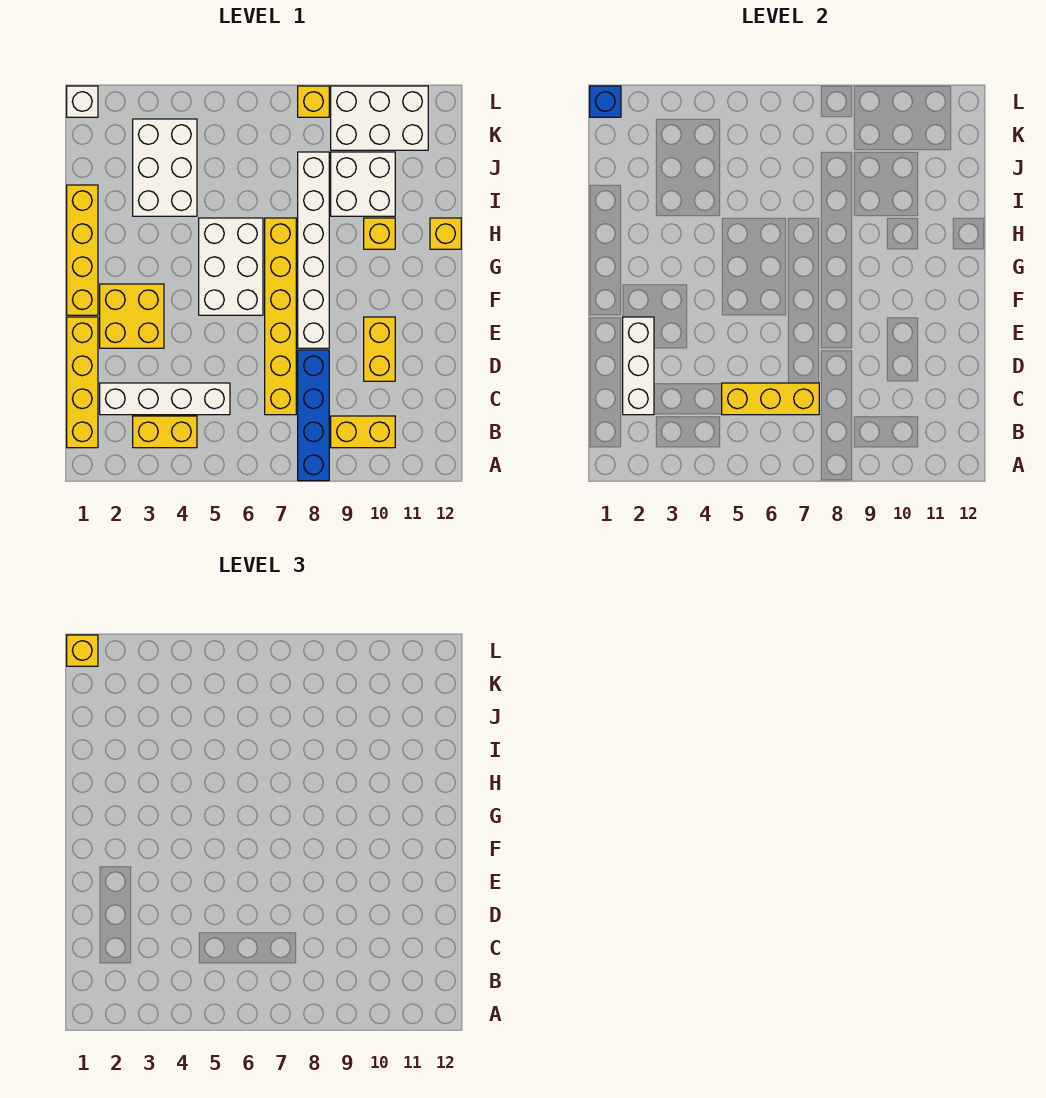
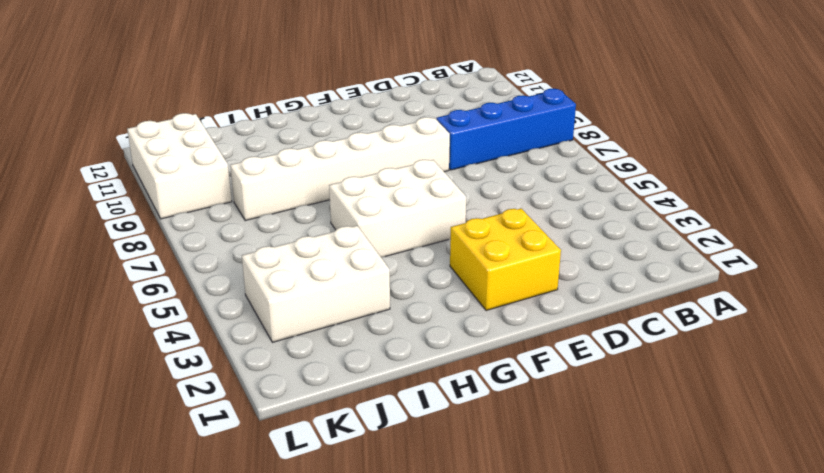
none -> yellow 1x4 brick [67,317,98,448]
none -> yellow 1x2 brick [133,416,197,448]
none -> yellow 1x2 brick [331,416,395,448]

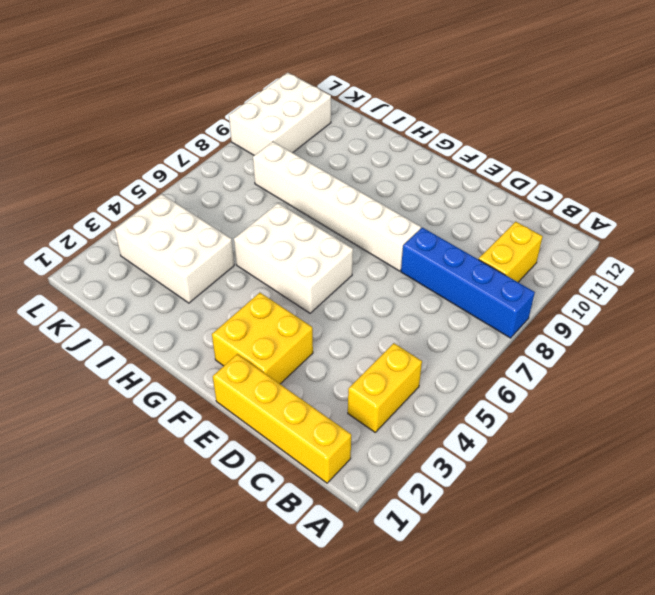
none -> white 1x4 brick [100,383,230,415]
none -> yellow 1x6 brick [265,218,296,415]
none -> yellow 1x2 brick [364,317,395,381]

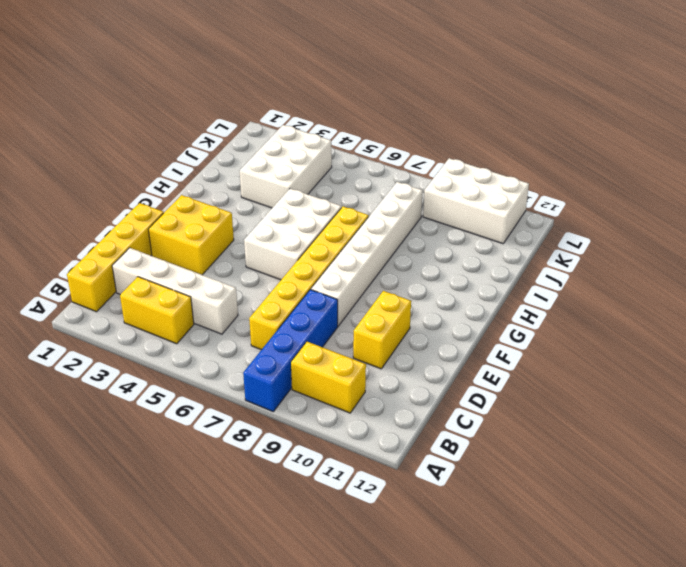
none -> yellow 1x4 brick [67,185,98,315]
none -> yellow 1x1 brick [364,218,395,249]
none -> yellow 1x1 brick [430,218,461,249]

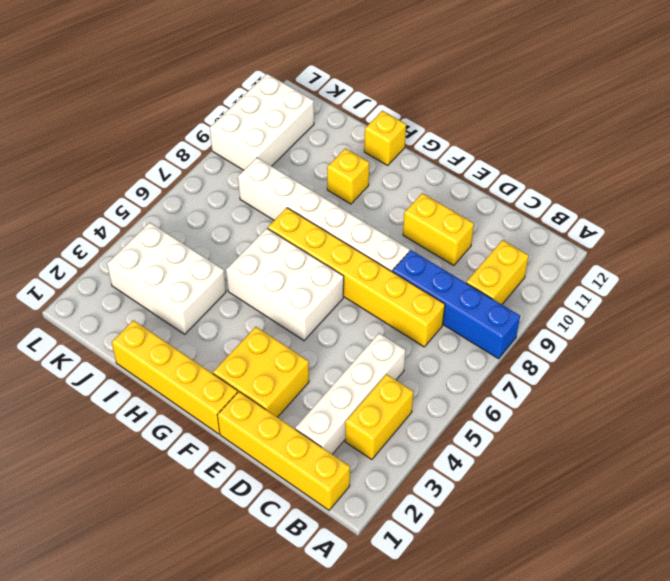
none -> white 2x2 brick [331,152,395,216]
none -> white 1x1 brick [67,86,98,117]
none -> yellow 1x1 brick [298,86,329,117]

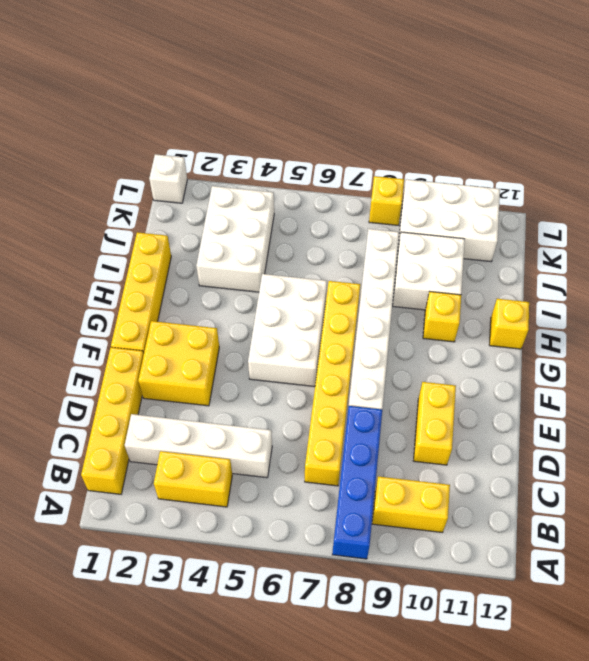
none -> white 1x3 brick [623,317,654,415]
none -> yellow 1x3 brick [722,383,819,415]
none -> blue 1x1 brick [590,86,621,117]

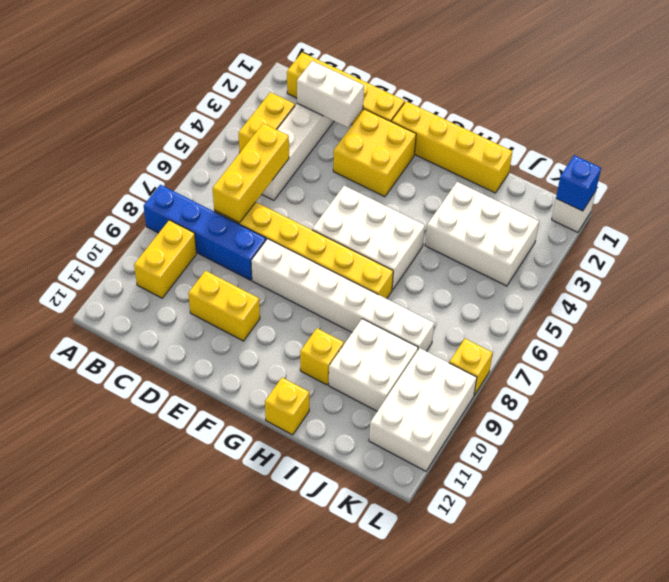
white 1x2 brick [297,61,364,128] -> white 1x3 brick [623,317,654,415]
none -> yellow 1x1 brick [67,635,98,666]

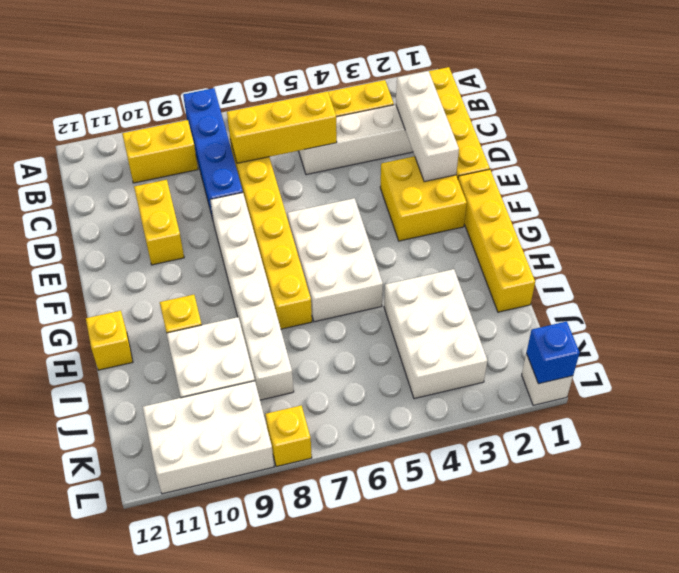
none -> yellow 1x1 brick [67,635,98,666]

